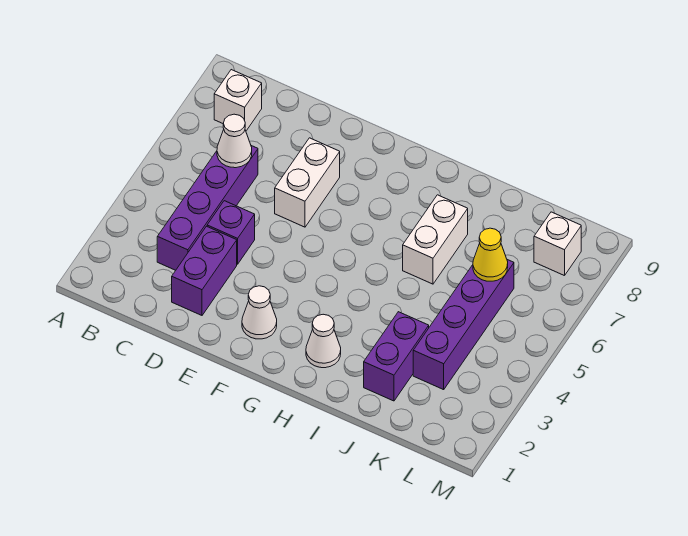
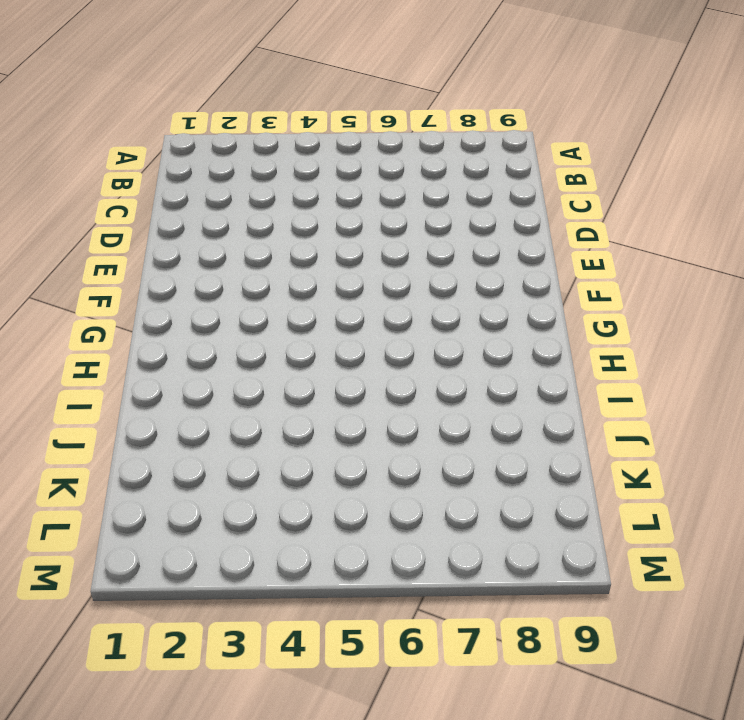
none -> white 1x1 brick [214,70,262,131]
none -> purple 1x4 brick [157,146,258,270]
none -> purple 1x2 brick [172,226,237,315]

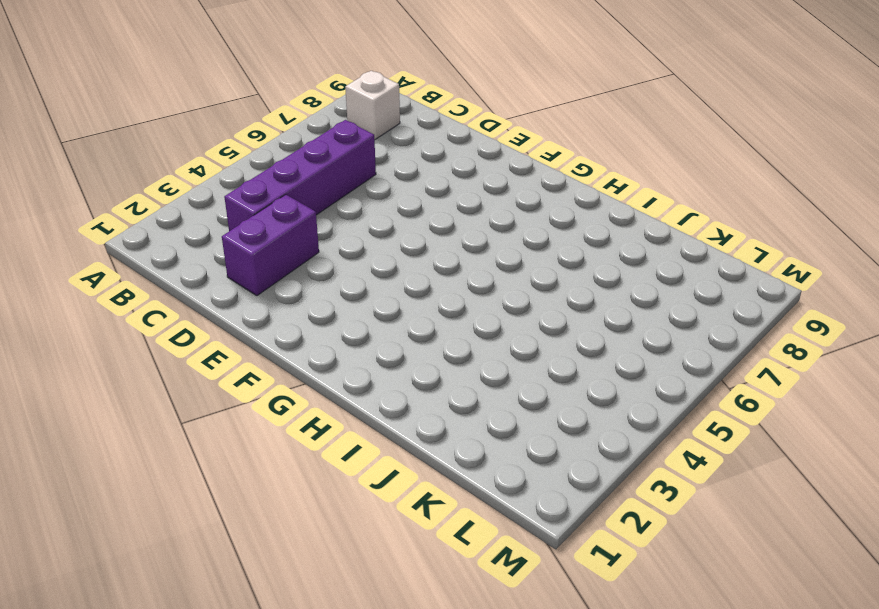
none -> purple 1x1 brick [207,201,255,264]
none -> white 1x2 brick [275,138,340,227]
none -> white 1x1 cone [242,286,277,339]

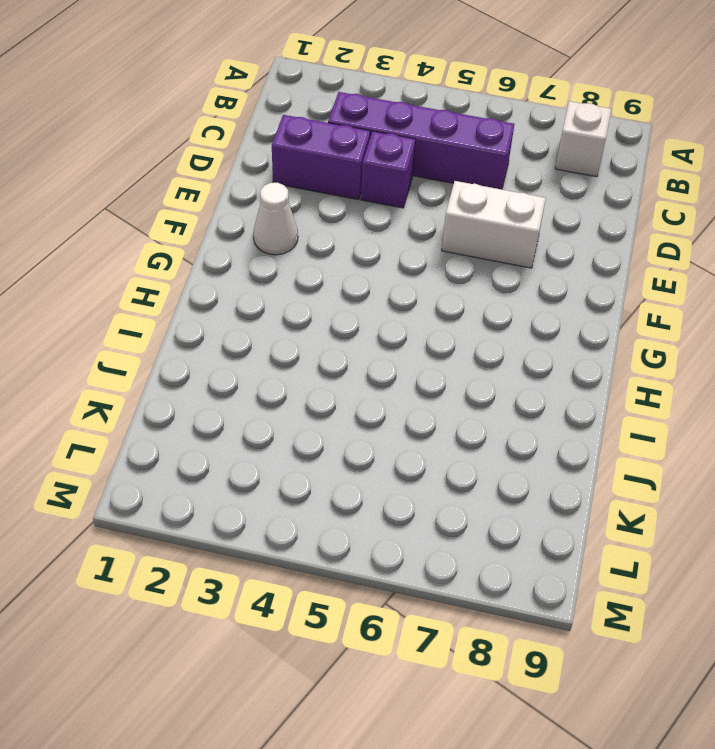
none -> white 1x1 cone [306,314,341,368]
none -> white 1x2 brick [403,195,468,284]
none -> purple 1x2 brick [364,312,429,401]

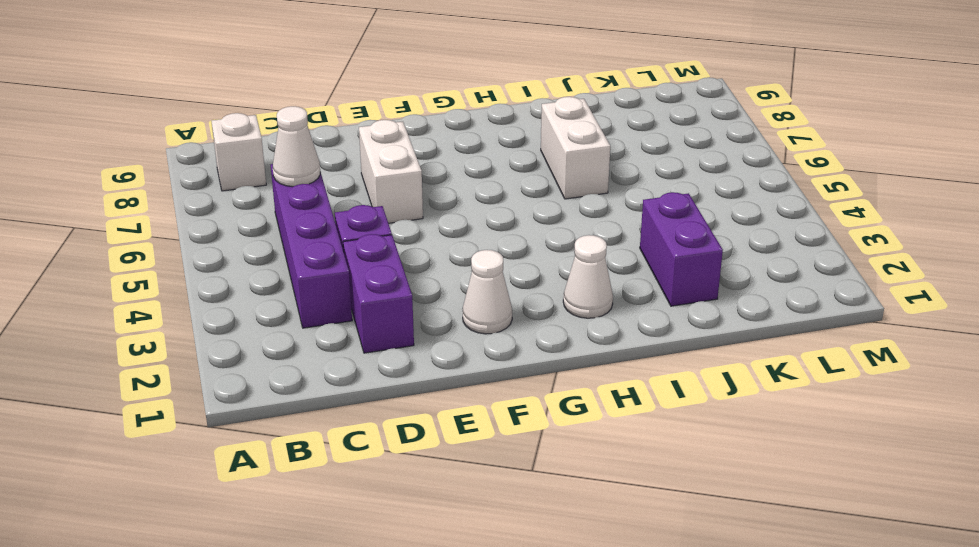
none -> purple 1x4 brick [413,260,514,390]
none -> white 1x1 brick [534,212,581,276]
none -> yellow 1x1 cone [473,228,508,281]

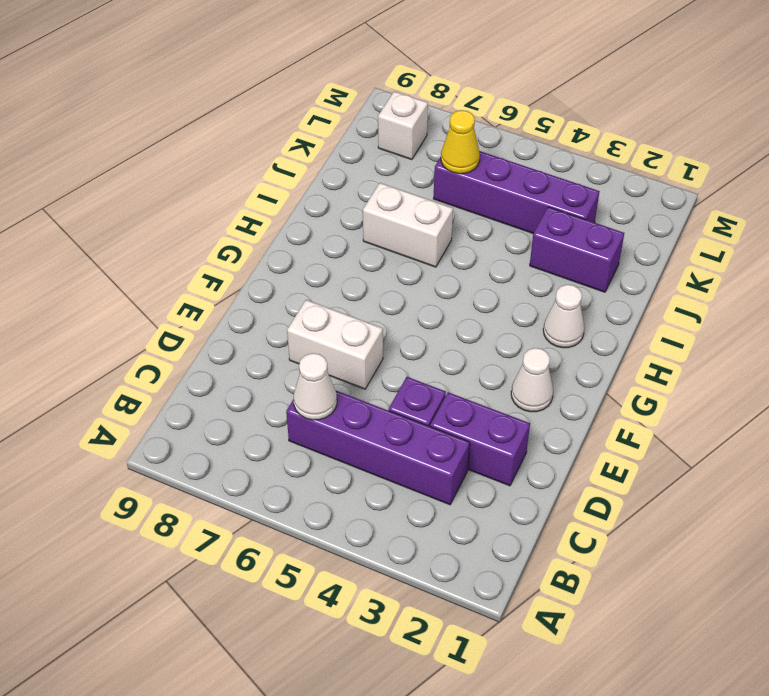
none -> white 1x1 brick [214,70,262,131]

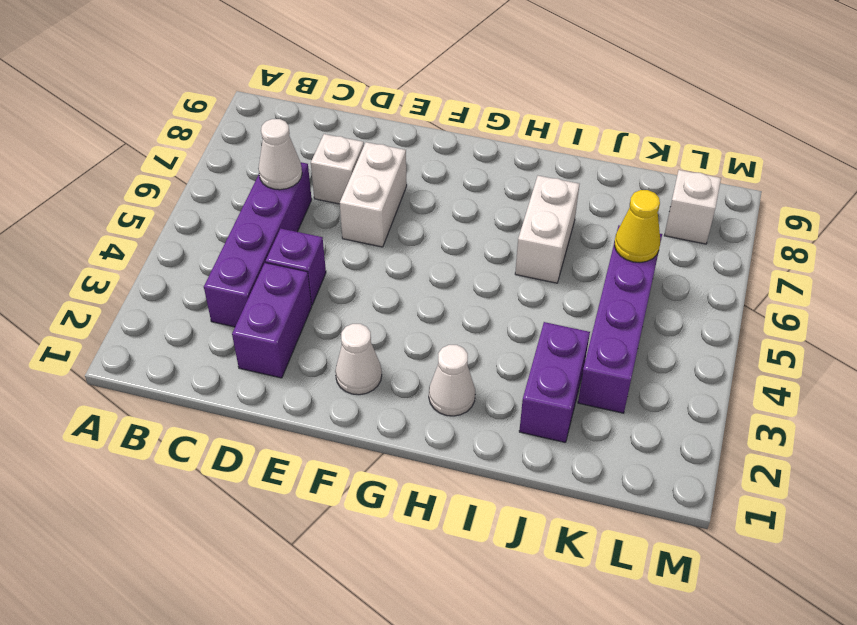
white 1x1 brick [311,134,364,204] -> white 1x1 brick moved to [214,70,262,131]

